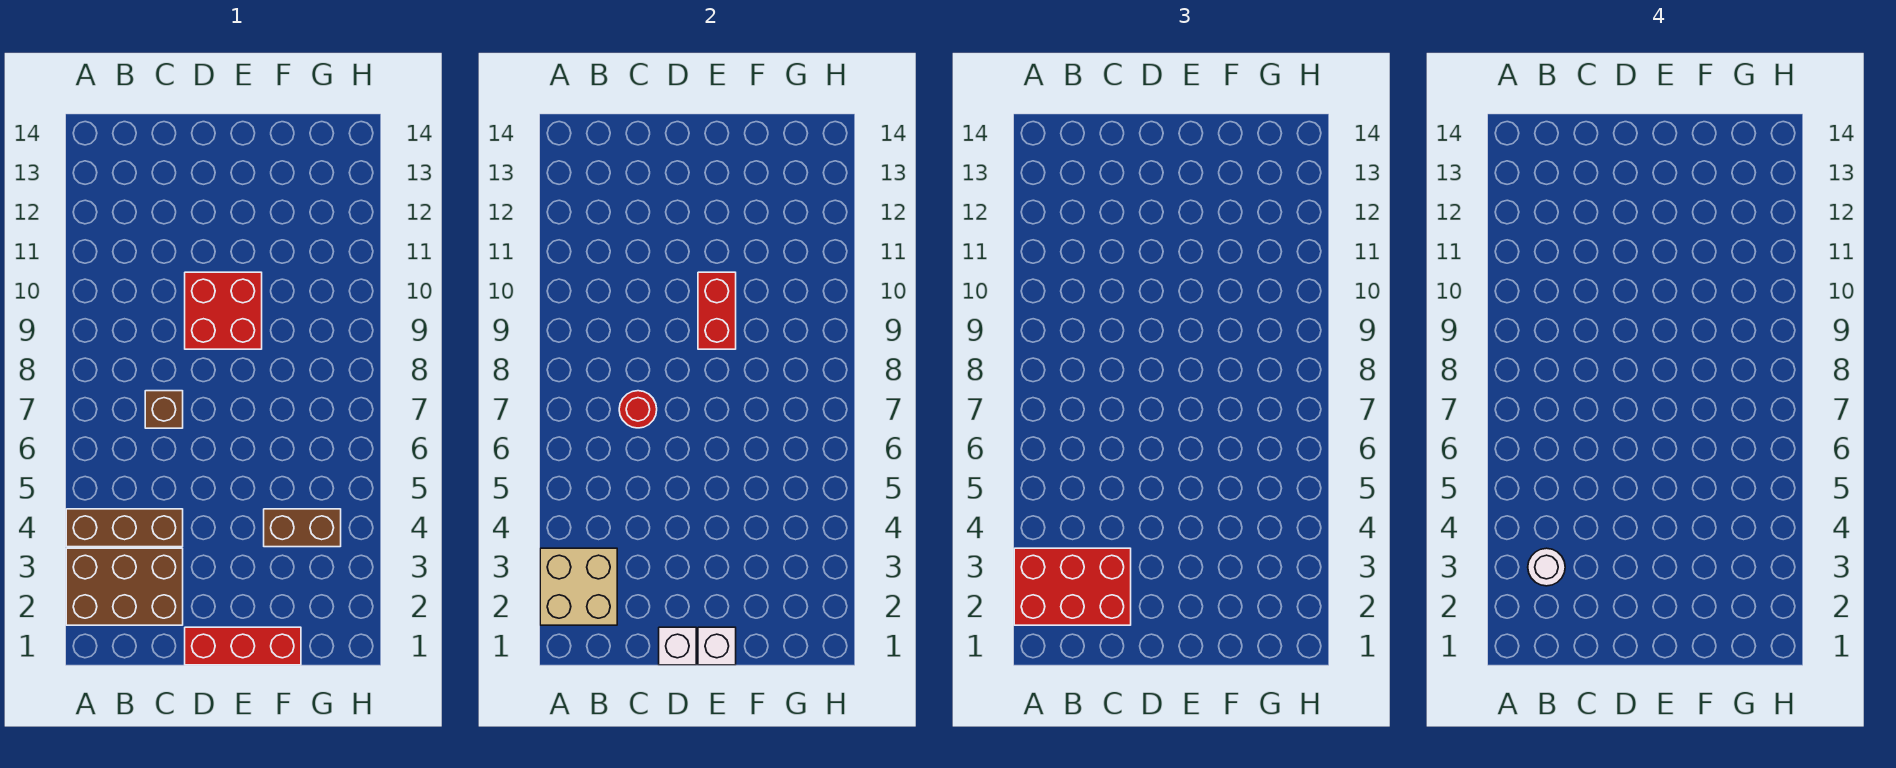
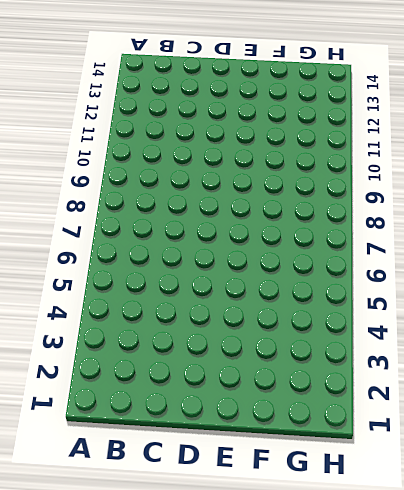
none -> brown 2x3 brick [66,548,183,625]
none -> brown 1x3 brick [66,509,183,547]
none -> brown 1x1 brick [145,391,183,428]

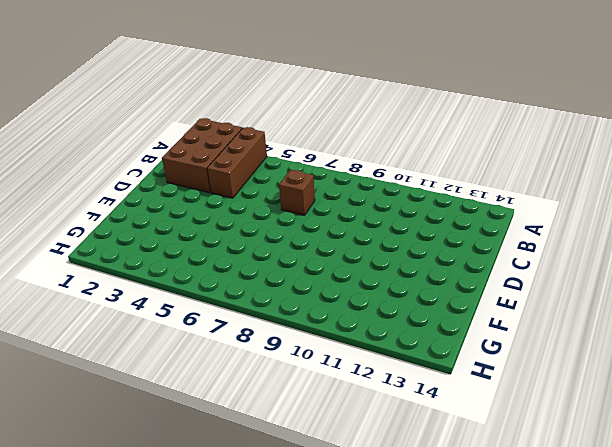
none -> red 1x3 brick [185,627,301,665]
none -> red 2x2 brick [185,272,262,349]
none -> brown 1x2 brick [264,509,341,547]

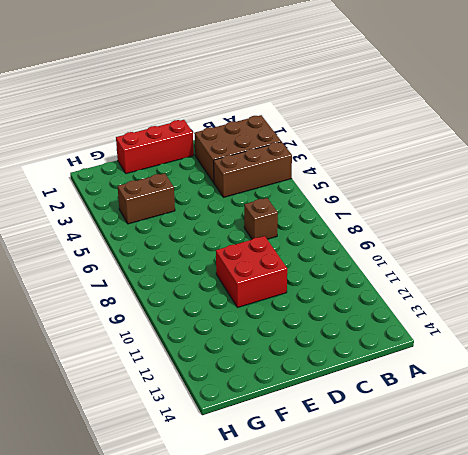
none -> tan 2x2 brick [540,548,617,625]
none -> red 1x1 round brick [619,391,657,428]
none -> white 1x1 brick [659,627,696,665]

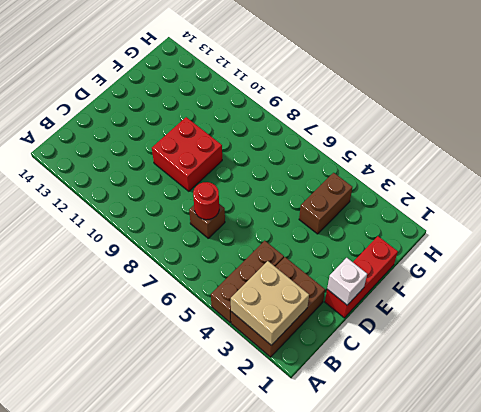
none -> white 1x1 brick [698,627,736,665]
none -> red 1x2 brick [698,272,736,349]
none -> red 2x3 brick [1014,548,1131,625]

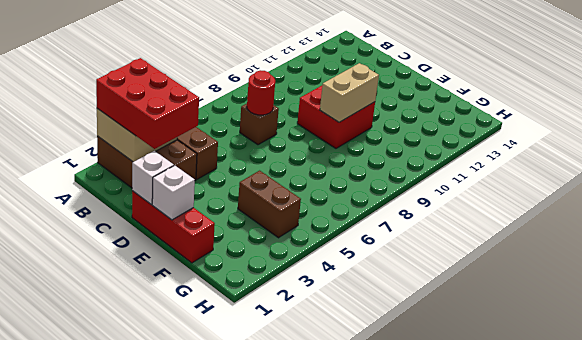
tan 1x2 brick [320,63,379,122] -> red 1x2 brick [698,272,736,349]
none -> white 1x1 round brick [1528,548,1565,586]

